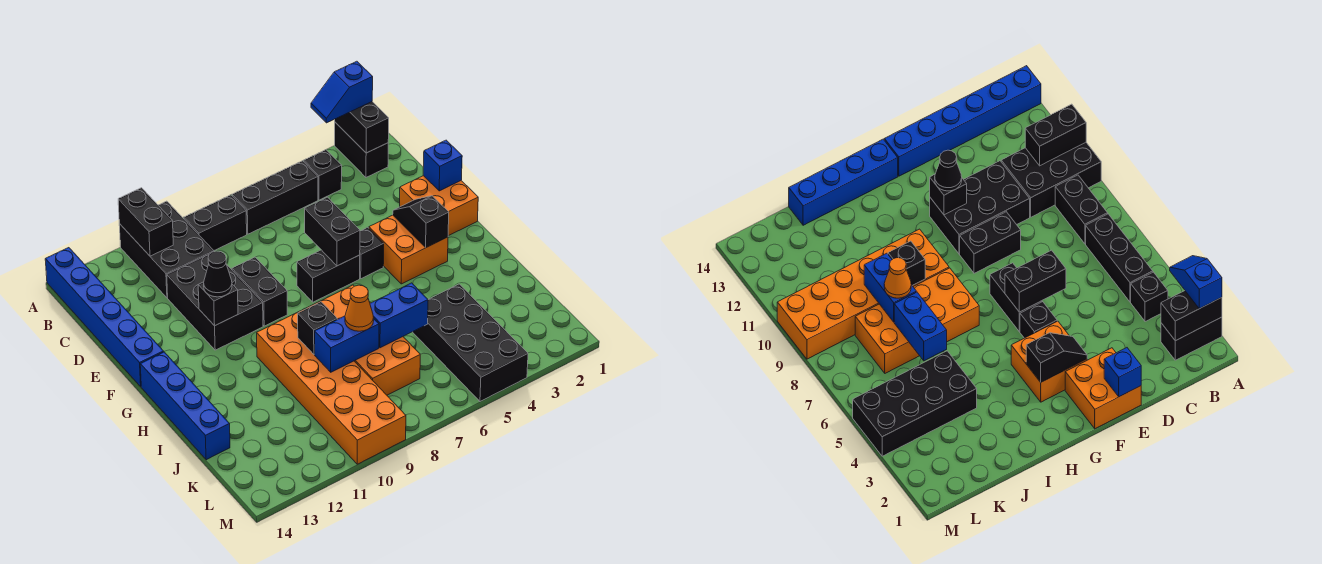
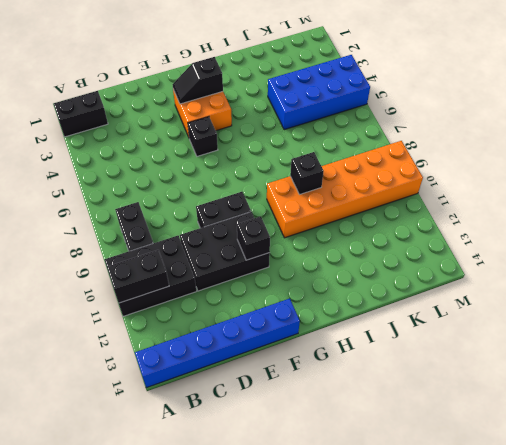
blue 2x4 brick [268,55,370,130] -> black 2x4 brick [413,284,528,401]
none -> black 1x1 brick [303,150,342,200]
none -> black 1x3 brick [232,161,318,234]
none -> orange 2x2 brick [400,176,478,236]

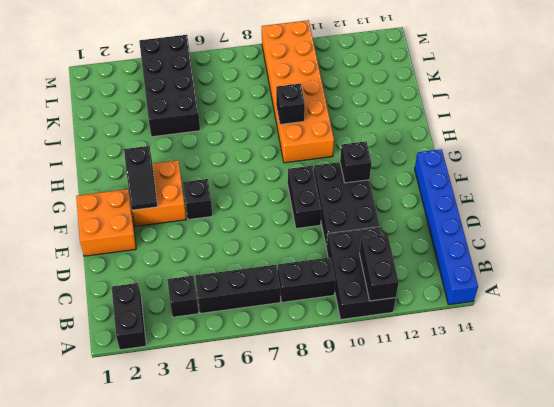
none -> black 1x2 brick [297,250,360,302]
none -> blue 1x4 brick [140,352,230,460]
none -> orange 2x4 brick [306,285,420,395]

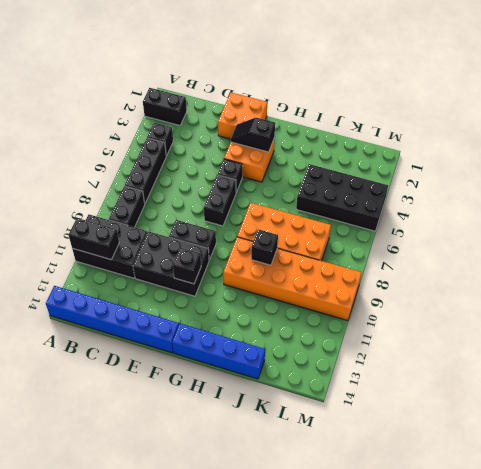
none -> black 1x2 brick [335,102,389,153]
none -> blue 1x1 brick [423,140,462,191]
none -> black 1x2 brick [305,197,360,266]

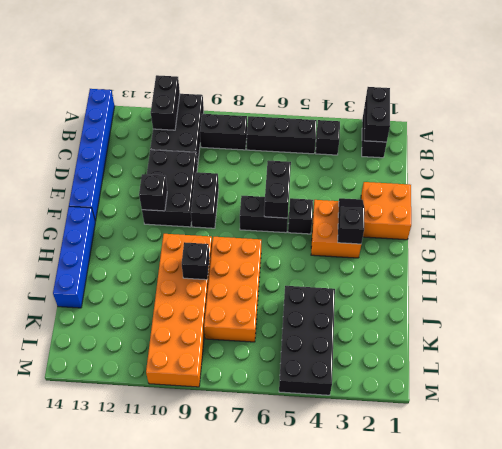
none -> blue 1x1 brick [423,140,462,191]
none -> blue 1x2 brick [370,283,428,348]
none -> blue 1x2 brick [315,316,379,372]

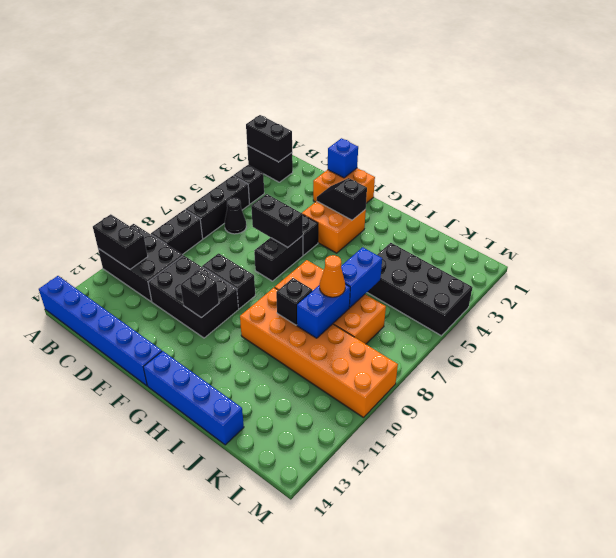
black 1x1 cone [225,198,246,234] -> black 1x1 cone moved to [204,251,232,297]
none -> blue 1x2 slope [311,61,373,123]

